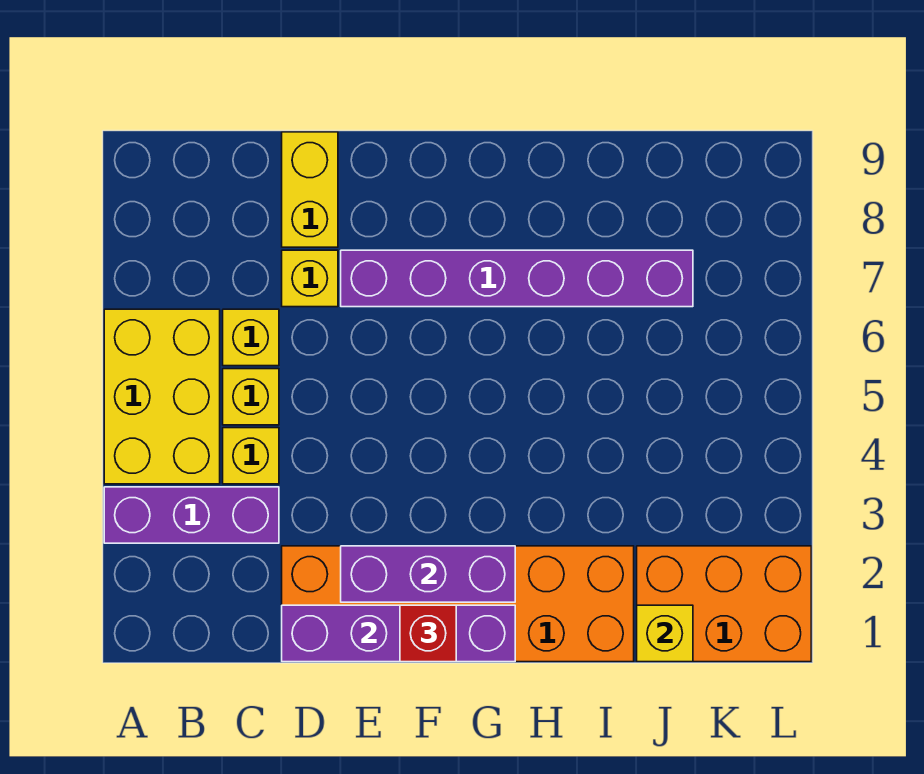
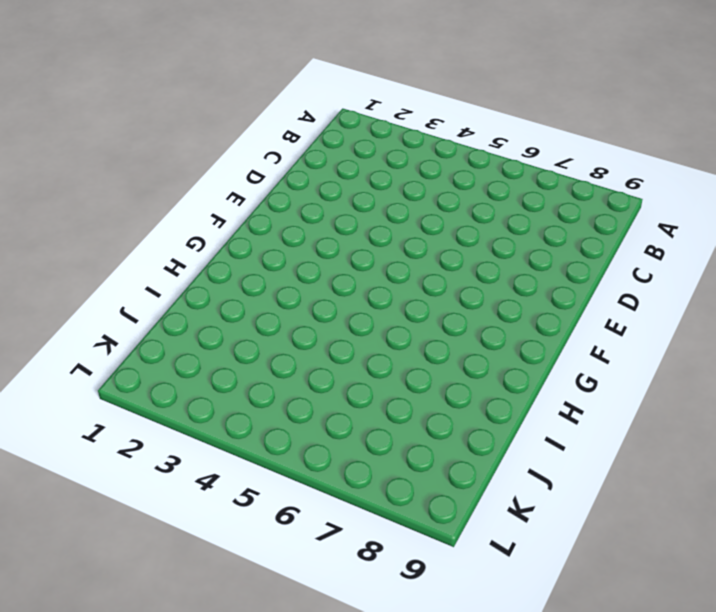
none -> purple 1x3 brick [104,487,279,543]
none -> yellow 2x3 brick [104,309,220,484]
none -> yellow 1x1 brick [223,428,279,484]

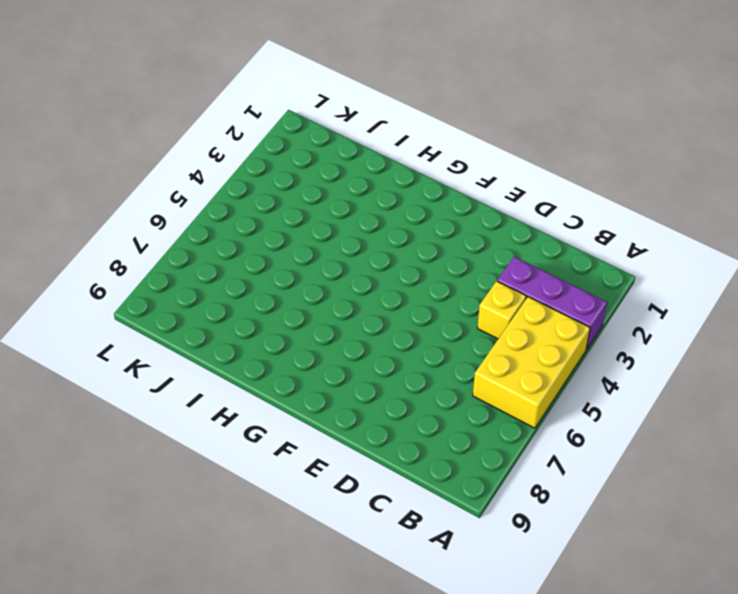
none -> yellow 1x1 brick [223,369,279,425]
none -> yellow 1x1 brick [223,309,279,366]
none -> orange 2x6 brick [282,546,634,662]

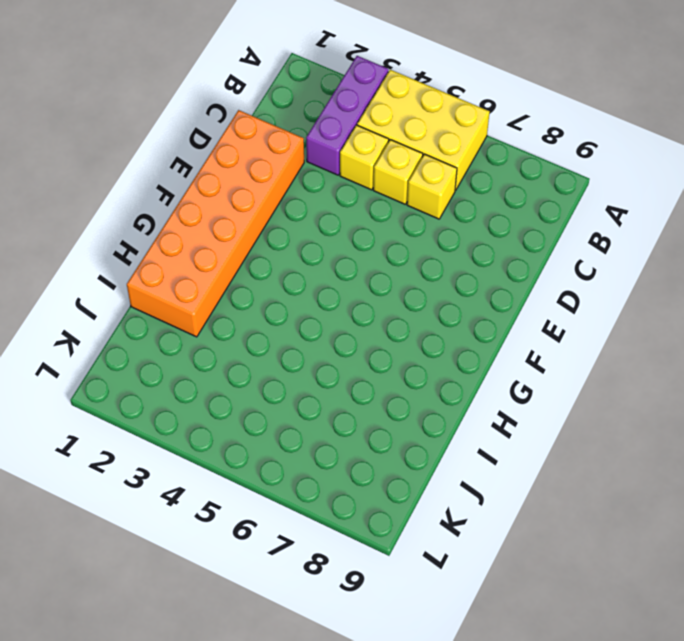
none -> yellow 1x1 brick [282,250,338,307]
none -> yellow 1x2 brick [282,132,338,247]
none -> purple 1x6 brick [341,250,693,307]

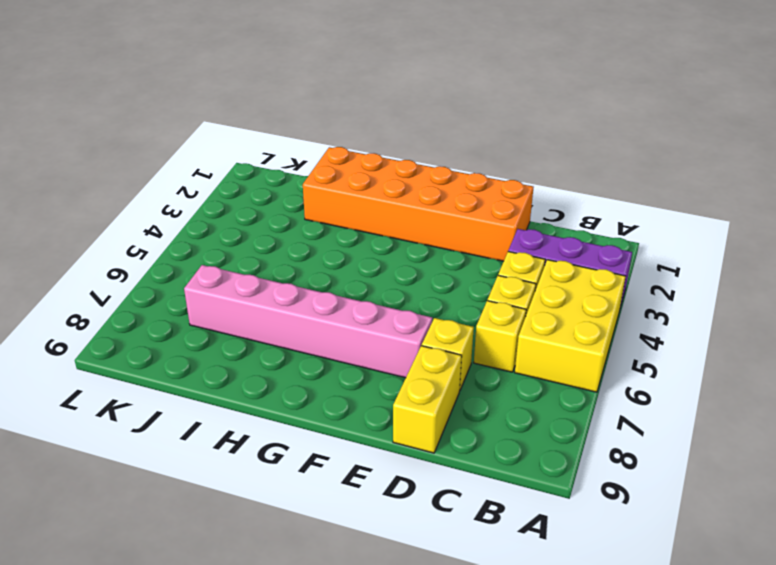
pink 1x6 brick [184,265,432,378] -> purple 1x6 brick [341,250,693,307]
none -> orange 2x3 brick [637,546,811,662]
none -> purple 1x4 brick [282,605,515,662]
none -> purple 1x3 brick [341,546,515,602]

